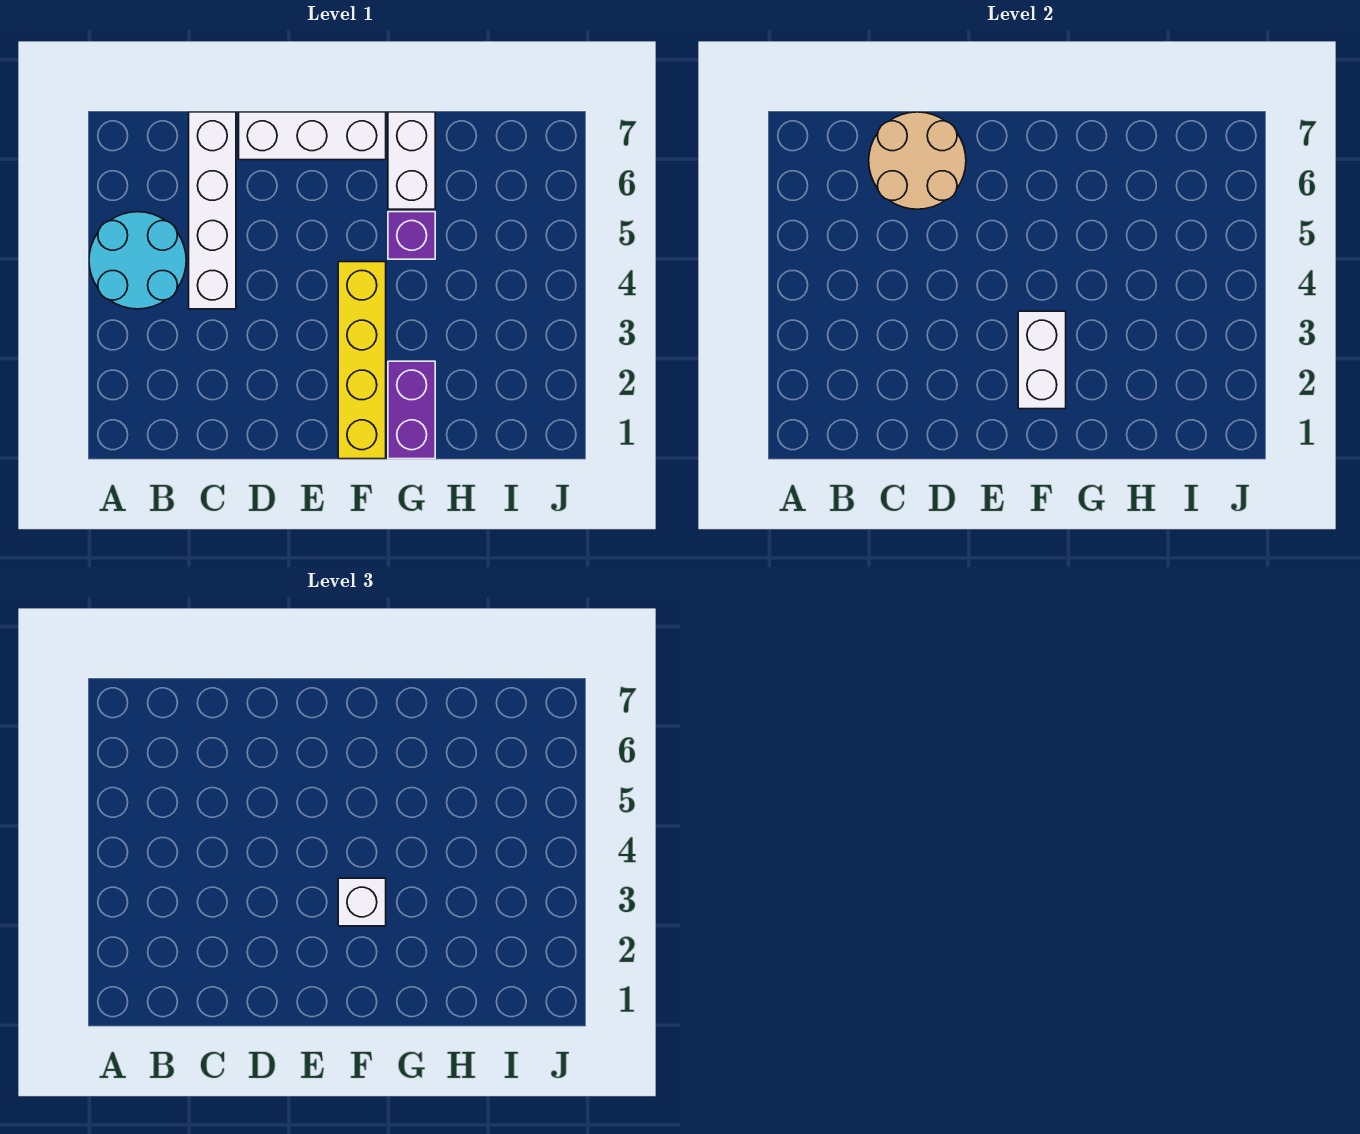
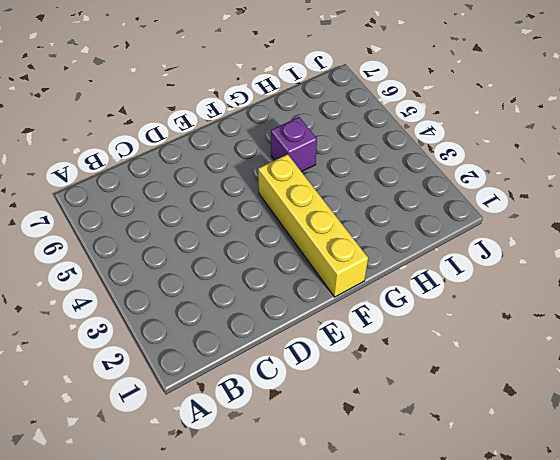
none -> cyan 2x2 round brick [89,212,186,309]
none -> white 1x4 brick [189,112,236,309]

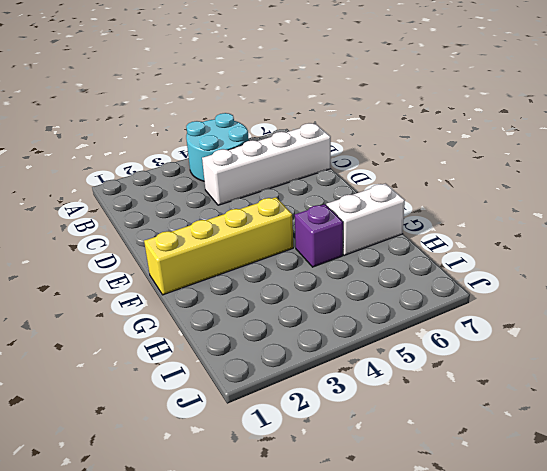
none -> white 1x3 brick [239,112,386,160]
none -> purple 1x2 brick [388,361,435,459]

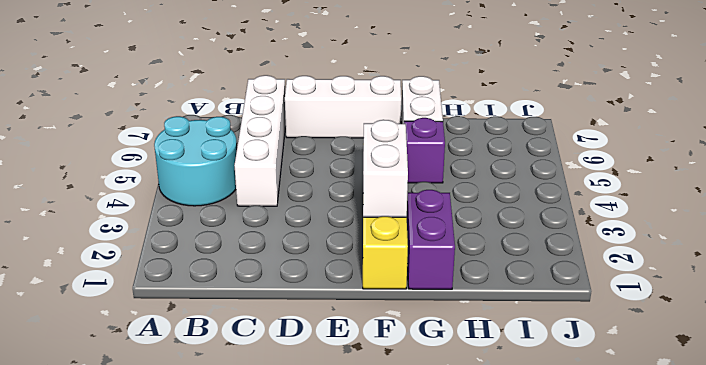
none -> tan 2x2 round brick [869,112,966,209]
none -> white 1x1 brick [338,878,386,926]

